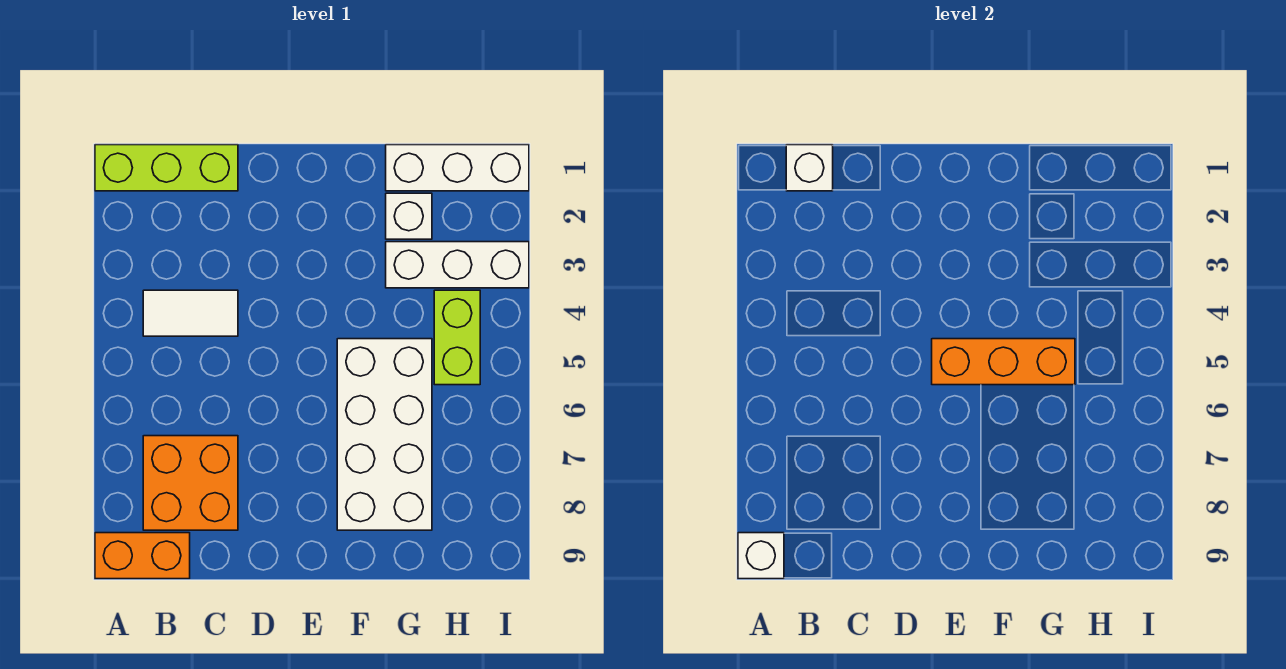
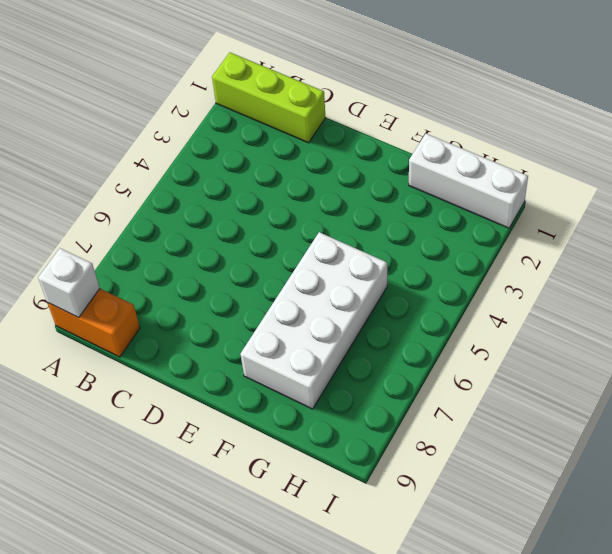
none -> white 1x2 tile [143,290,238,336]
none -> orange 2x2 brick [143,436,238,530]
none -> white 1x1 brick [386,193,432,239]

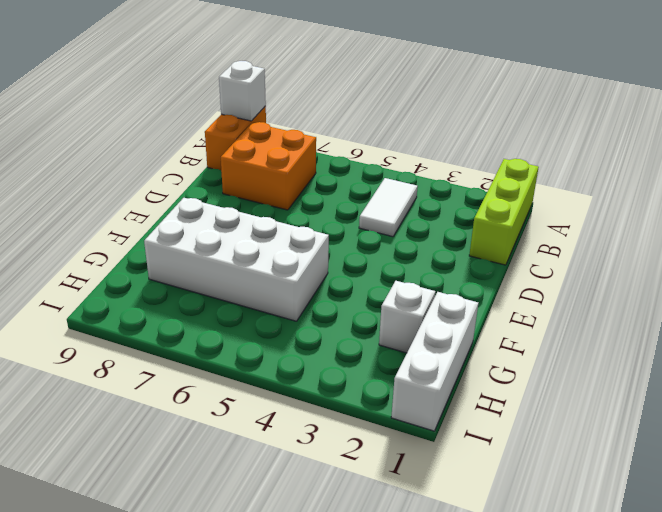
none -> white 1x3 brick [386,242,529,288]
none -> lime 1x2 brick [434,290,480,385]
none -> white 1x1 brick [786,145,833,191]

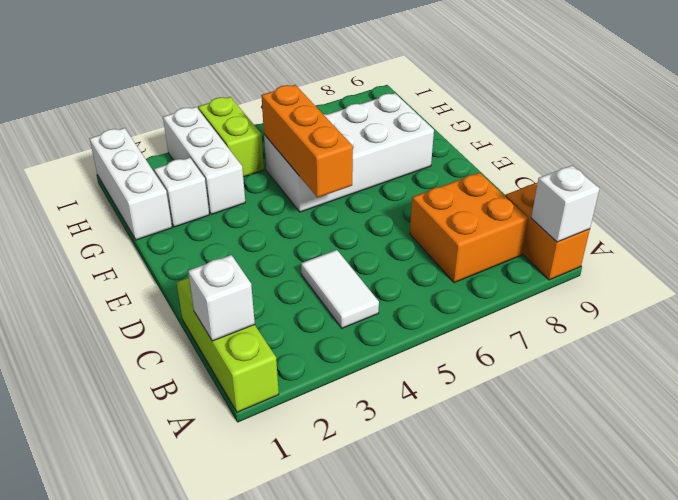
lime 1x2 brick [198,97,264,177] -> lime 1x2 brick turned to [434,290,480,385]

